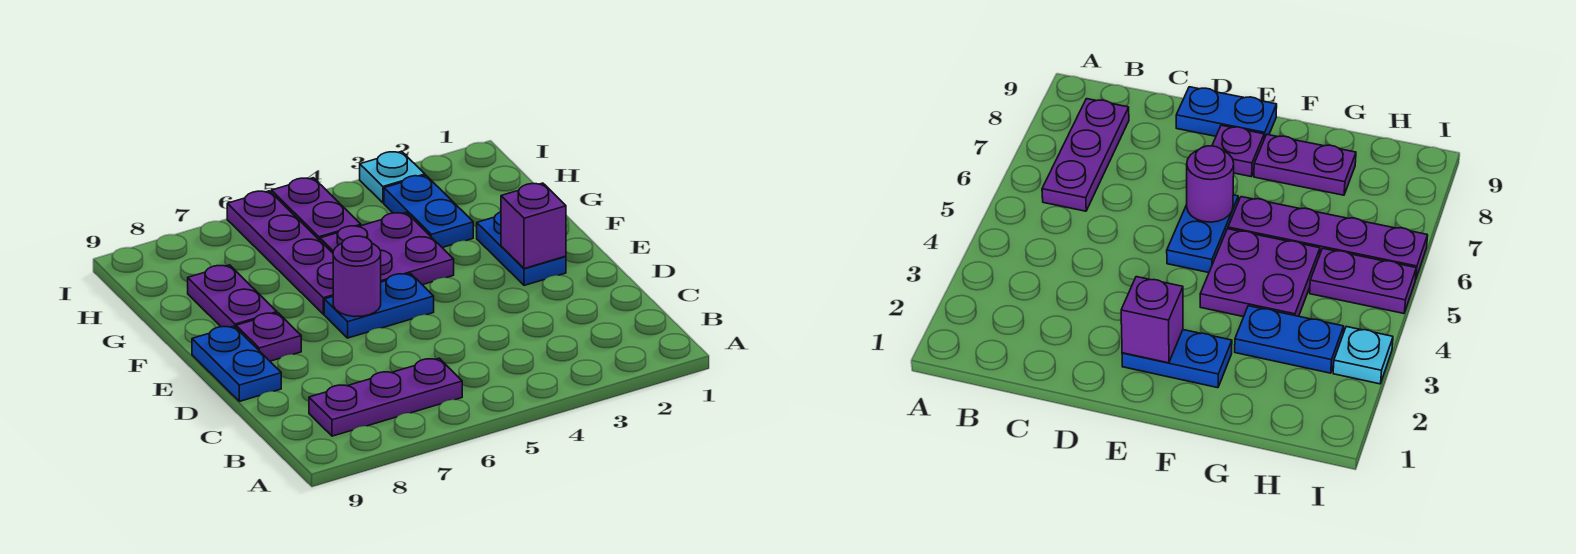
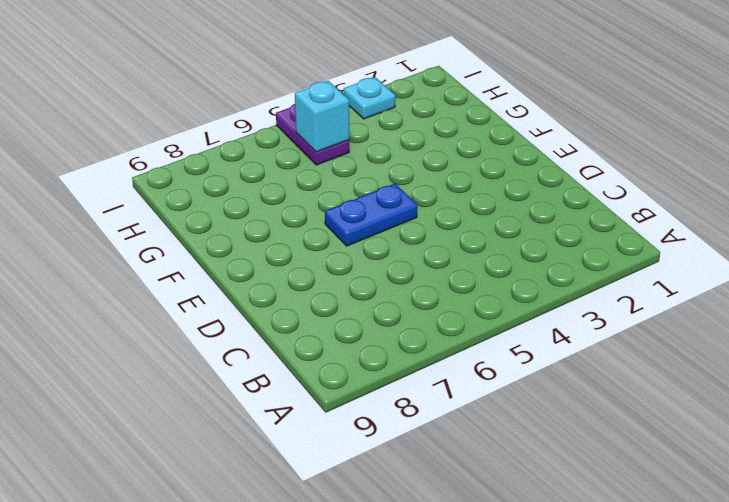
cyan 1x1 brick [295,81,349,152] -> none
none -> purple 1x3 plate [309,358,462,436]
none -> blue 1x2 plate [192,326,281,401]
none -> blue 1x2 plate [477,212,566,285]

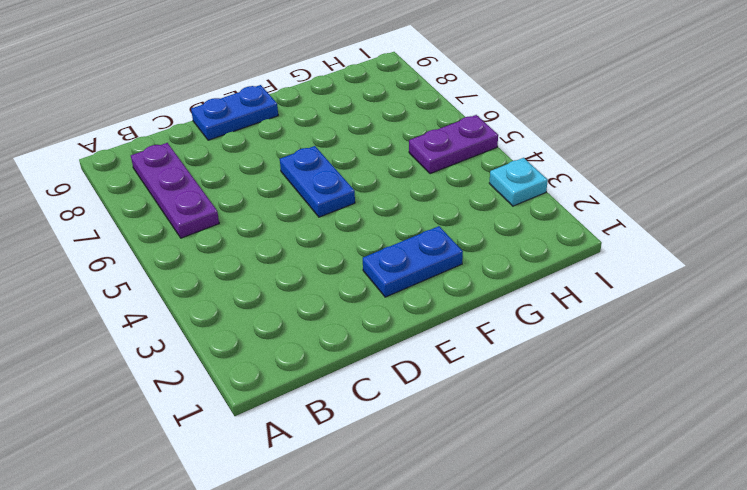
none -> purple 1x1 plate [236,313,301,361]
none -> purple 2x2 plate [320,213,454,285]
none -> purple 1x4 plate [227,191,333,314]

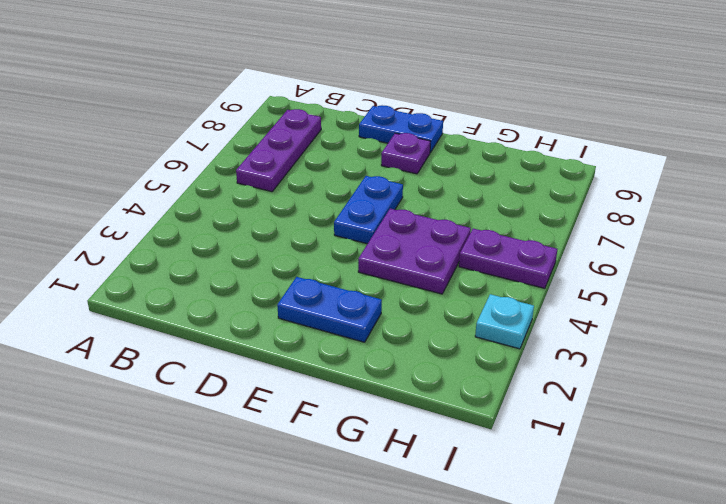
none -> purple 1x4 plate [227,191,333,314]
none -> purple 1x2 plate [188,265,277,327]
none -> blue 1x2 plate [384,175,473,248]

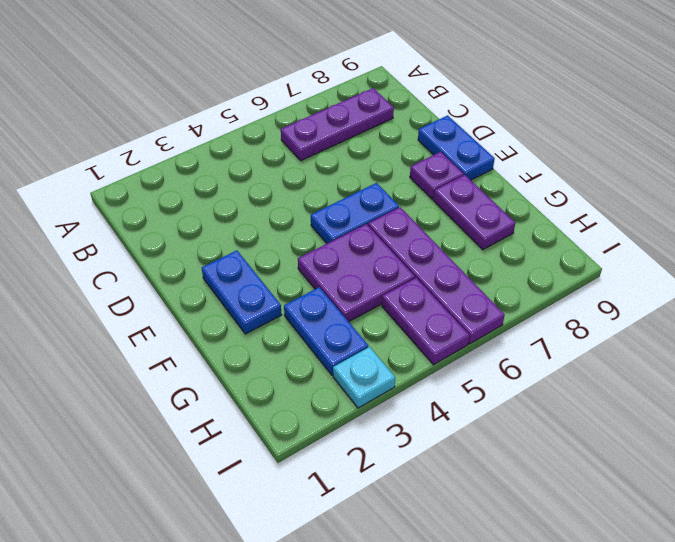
none -> purple 1x1 brick [501,183,566,269]
none -> purple 1x1 round brick [333,236,381,317]

